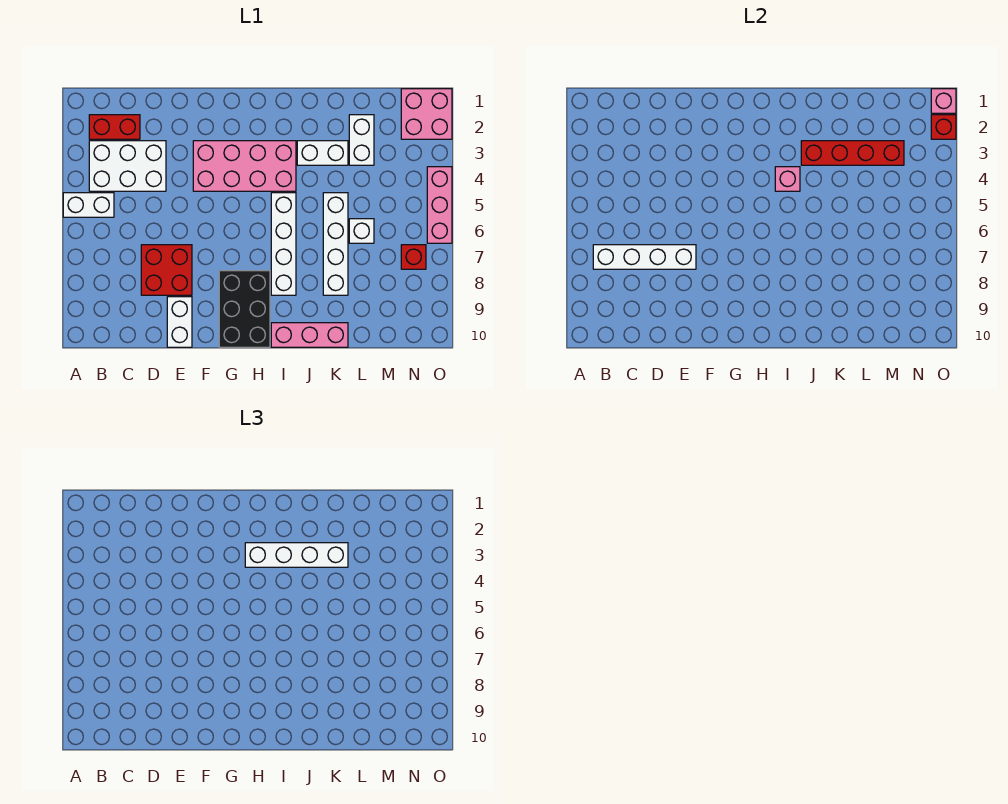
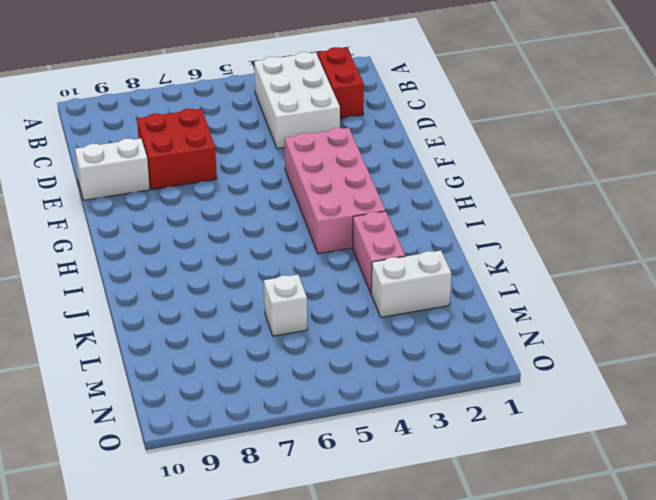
pink 1x2 brick [353,211,405,293] -> white 1x2 brick [297,141,348,165]
none -> white 1x2 brick [63,193,114,217]
none -> black 2x3 brick [219,271,270,347]
none -> white 1x4 brick [271,193,296,295]

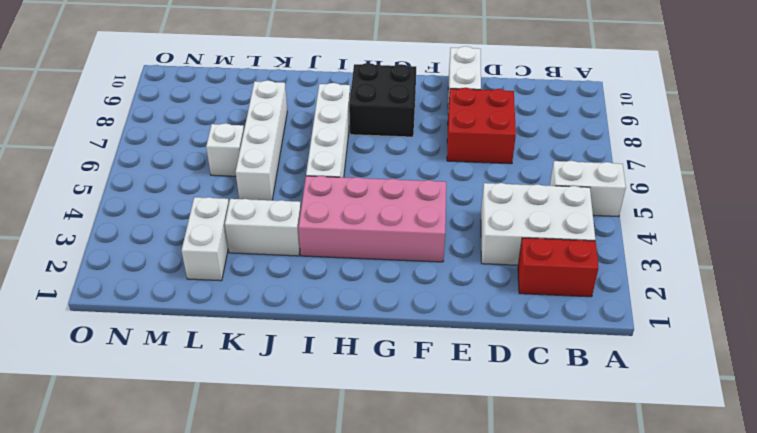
black 2x2 brick [349,63,416,137] -> black 2x3 brick [219,271,270,347]
none -> pink 1x3 brick [271,323,348,347]
none -> pink 2x2 brick [401,89,452,139]
none -> red 1x1 brick [401,245,426,269]

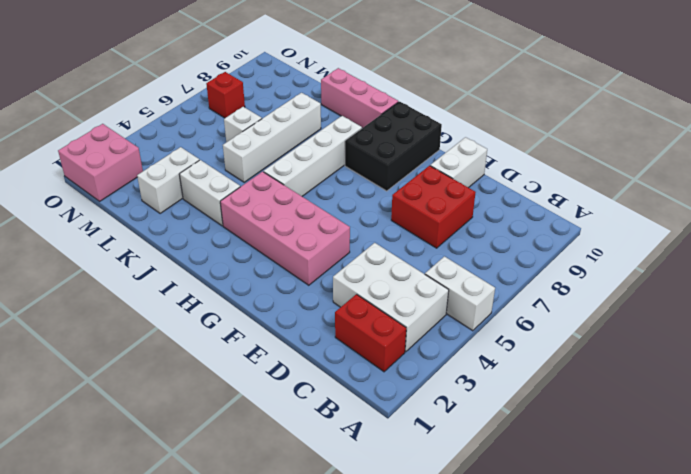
none -> pink 1x3 brick [427,167,452,243]
none -> white 1x4 brick [593,245,696,269]
none -> pink 1x1 brick [775,167,800,191]

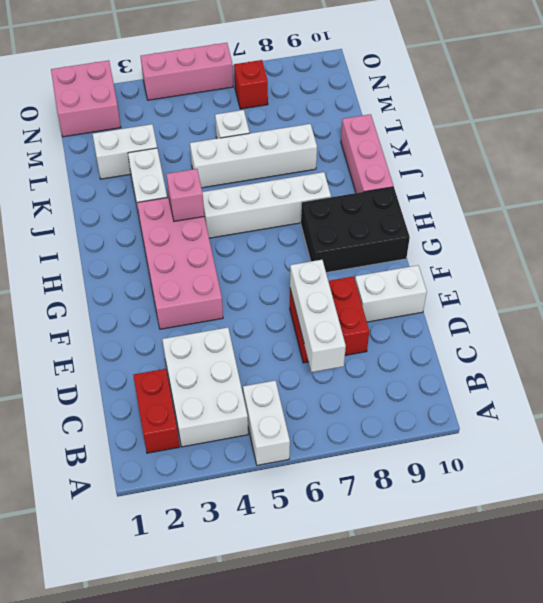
white 1x3 brick [290,260,346,372] -> white 1x4 brick [593,245,696,269]
none -> red 1x4 brick [801,141,904,165]
none -> pink 1x1 brick [931,89,956,113]
none -> red 1x1 brick [931,115,956,139]

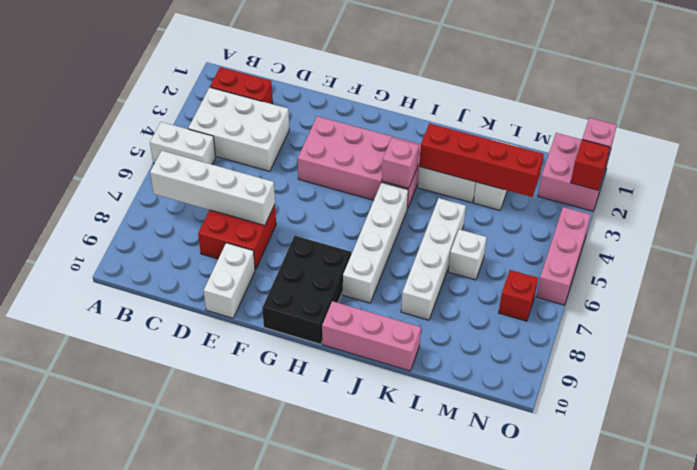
none -> white 1x4 brick [245,543,348,567]

